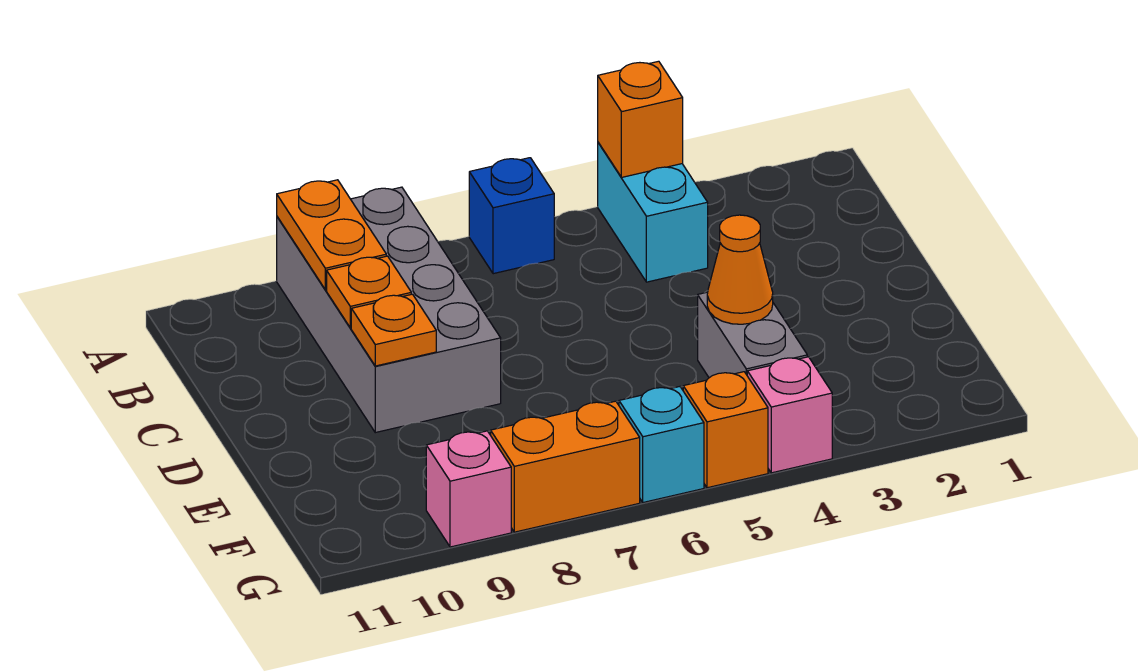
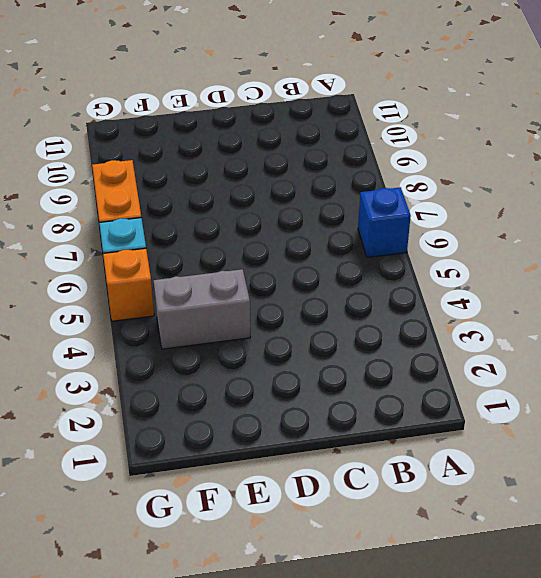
none -> cyan 1x2 brick [598,142,708,282]
none -> grey 2x4 brick [277,187,501,433]
none -> pink 1x1 brick [747,357,832,473]

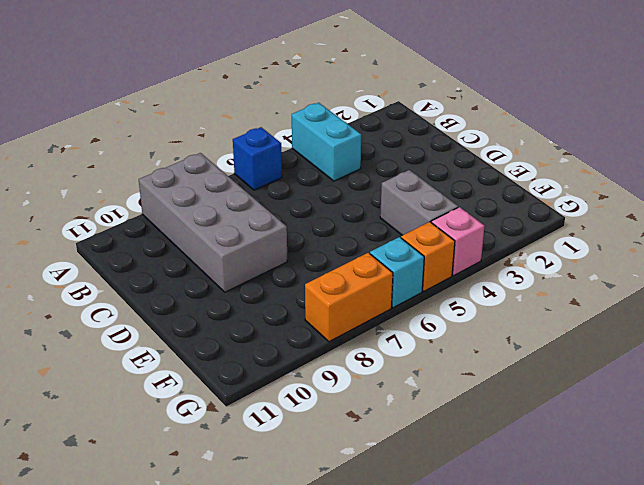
none -> pink 1x1 brick [426,431,511,547]
none -> orange 1x1 brick [598,61,683,177]
none -> orange 1x2 plate [277,180,386,290]

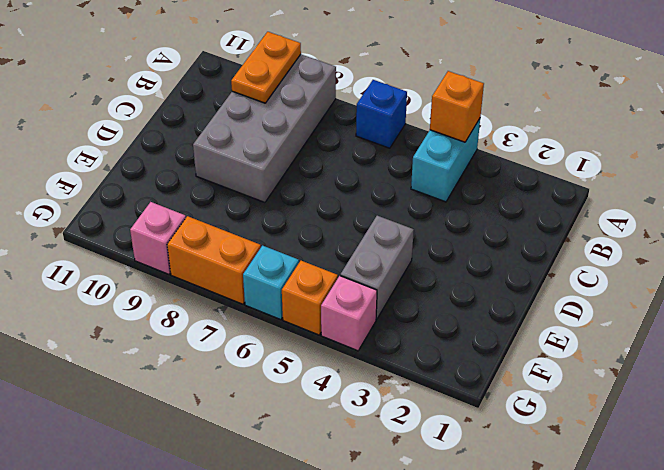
none -> orange 1x1 plate [327,256,411,328]
none -> orange 1x1 plate [351,294,436,366]
none -> orange 1x1 cone [707,215,773,324]

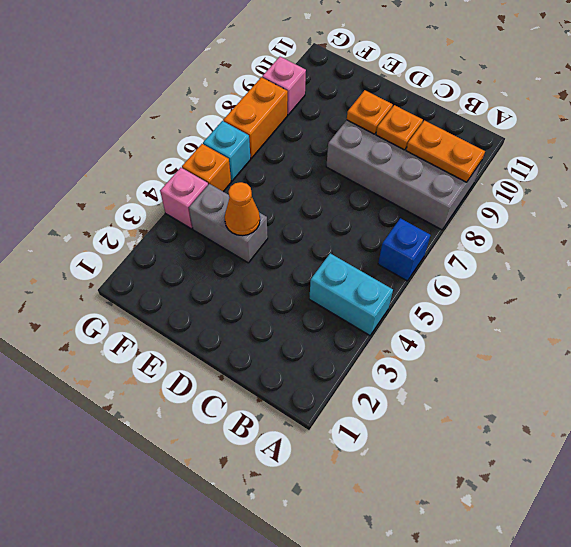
none -> orange 1x1 brick [598,61,683,177]

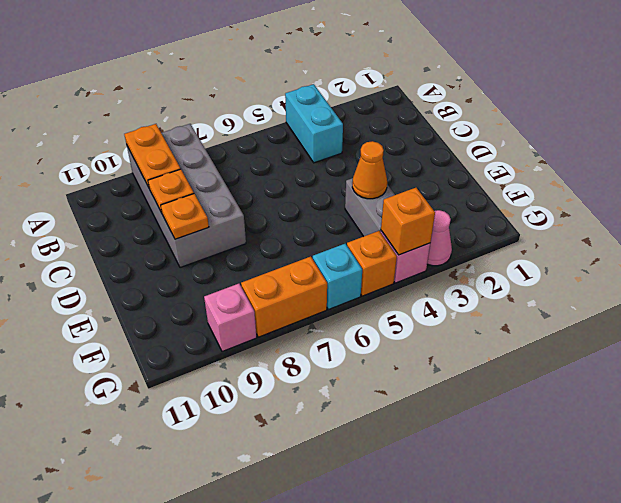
pink 1x1 cone [427,210,452,266] -> none
orange 1x1 brick [381,188,435,255] -> orange 1x1 brick moved to [598,61,683,177]
none -> blue 1x1 brick [469,158,554,274]

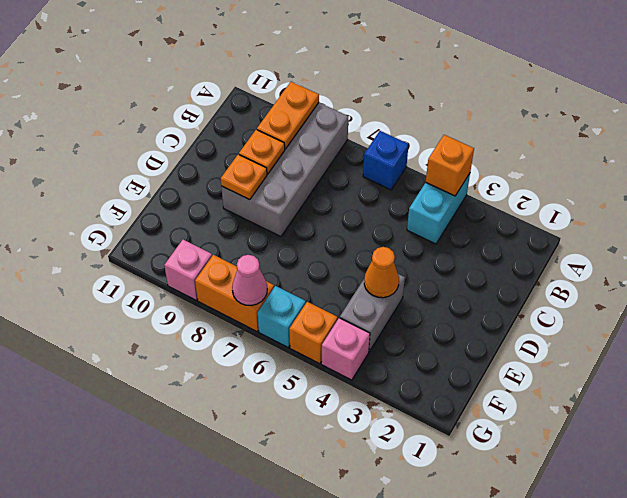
pink 1x1 cone [232,255,267,305] -> none

